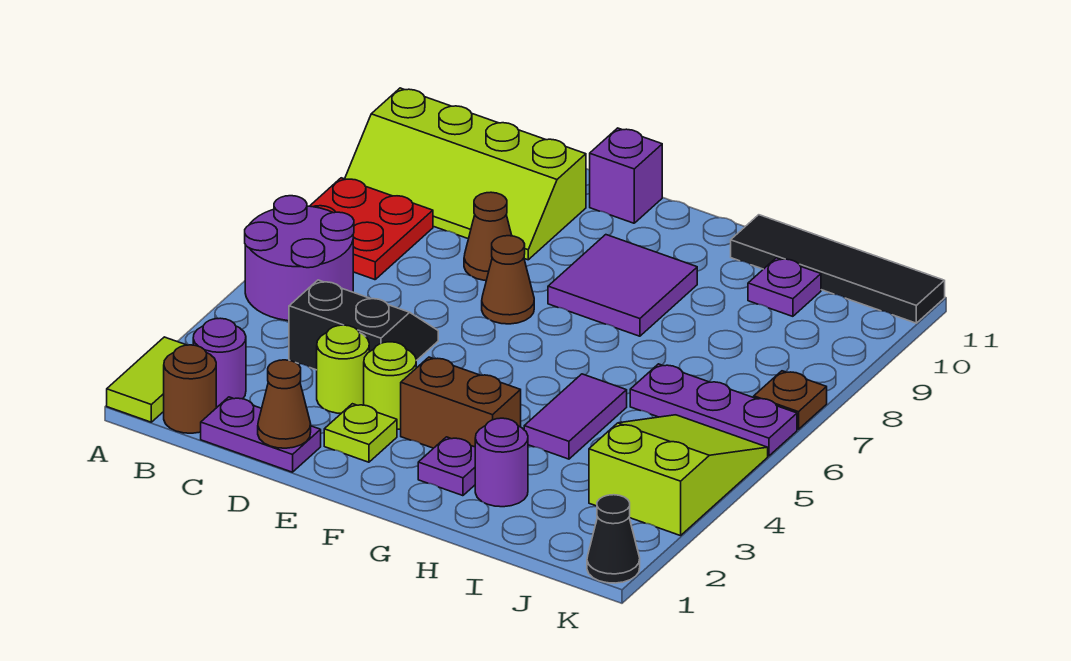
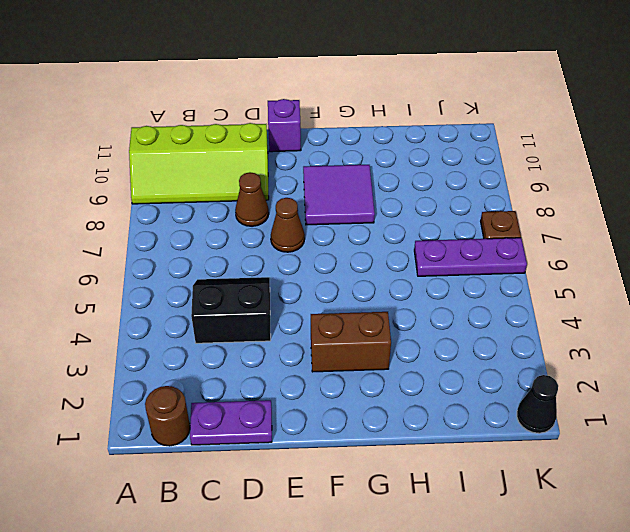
none -> lime 1x2 tile [107,337,186,422]
none -> purple 2x2 round brick [245,196,354,321]
none -> red 2x2 plate [310,178,433,280]

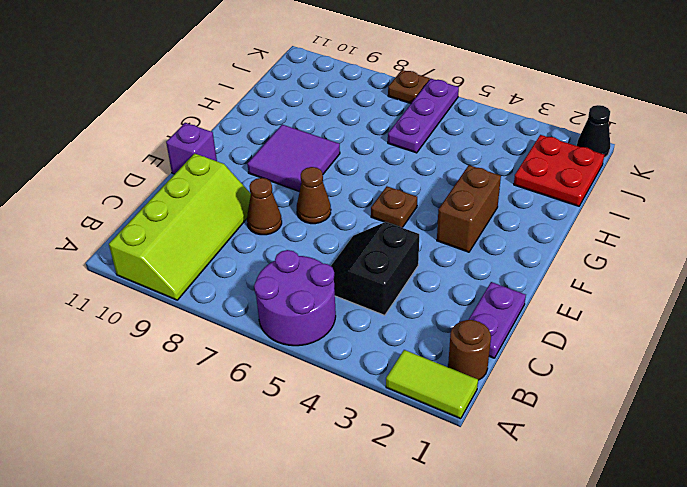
brown 1x1 plate [371,186,417,228] -> none
red 2x2 plate [514,135,604,206] -> red 2x2 plate moved to [310,178,433,280]
none -> purple 1x1 round brick [193,318,246,407]
none -> lime 1x1 round brick [317,325,369,413]
none -> lime 1x1 plate [324,404,397,462]

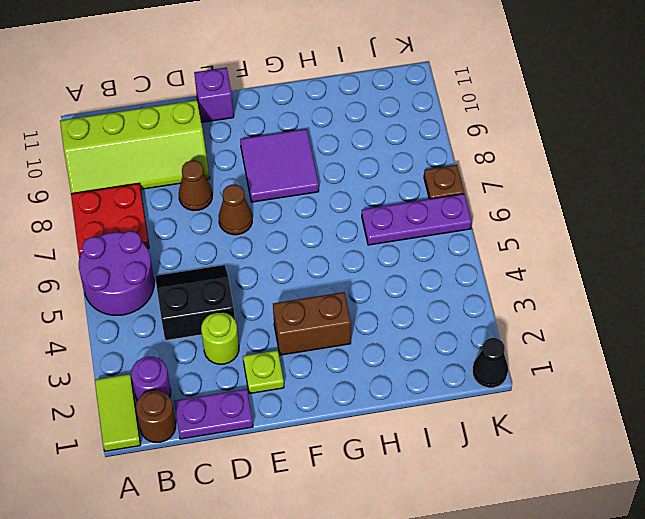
none -> lime 1x1 round brick [364,342,416,430]
none -> purple 1x1 plate [418,437,475,496]
none -> purple 1x1 round brick [475,418,528,507]

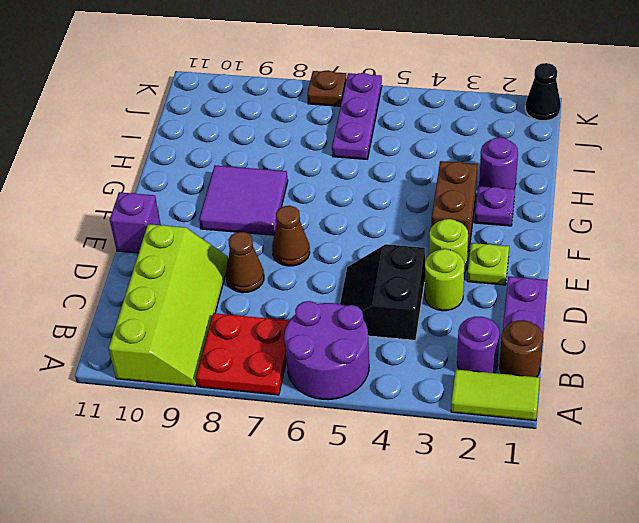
none -> purple 1x2 tile [524,374,627,459]
none -> black 1x4 tile [731,215,945,323]
none -> purple 1x1 plate [748,258,821,316]

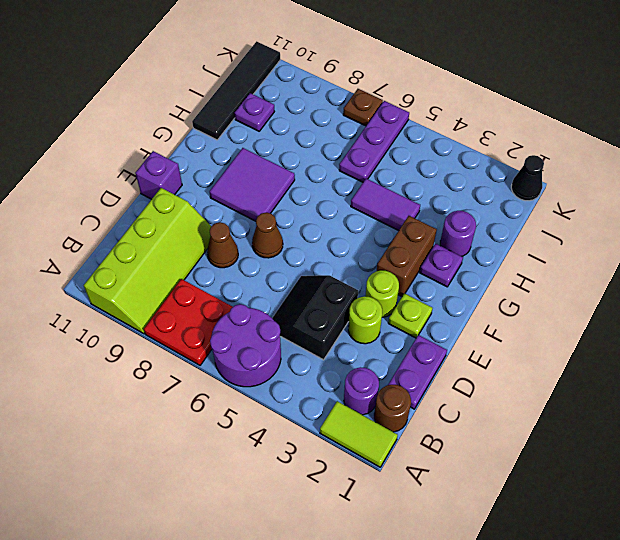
none -> lime 2x3 slope [589,415,768,536]
none -> brown 1x1 cone [258,360,311,448]

